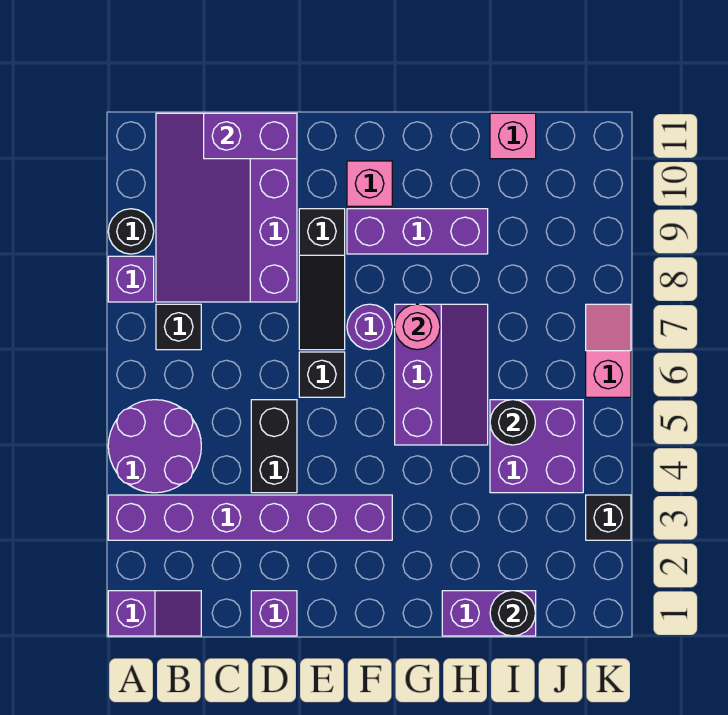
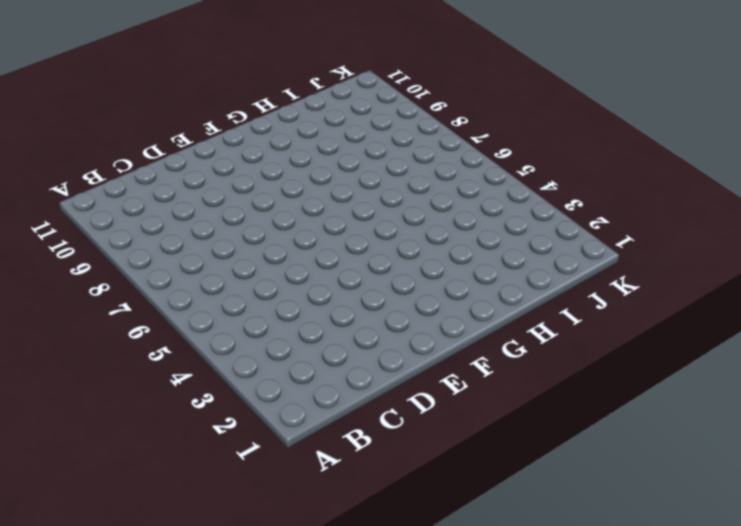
none -> purple 1x2 slope [108,591,201,636]
none -> purple 1x6 brick [108,495,392,540]
none -> purple 2x2 round brick [108,400,201,493]

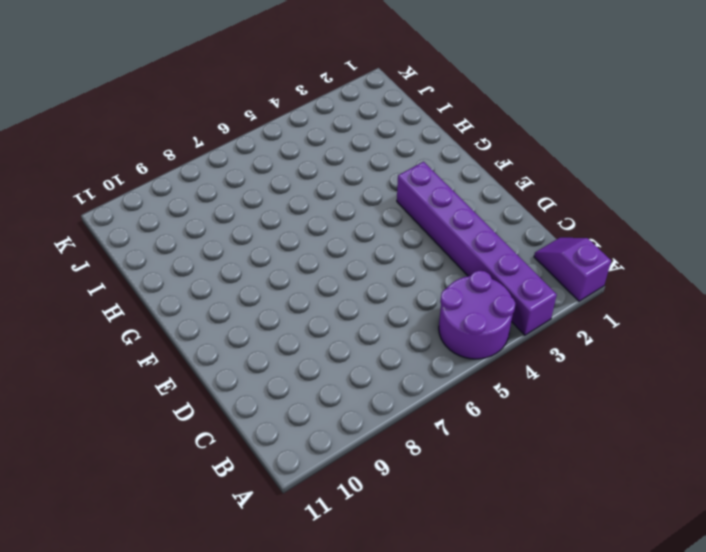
none -> purple 1x1 brick [108,256,154,302]
none -> black 1x1 round brick [108,209,154,254]
none -> black 1x1 brick [156,304,201,350]

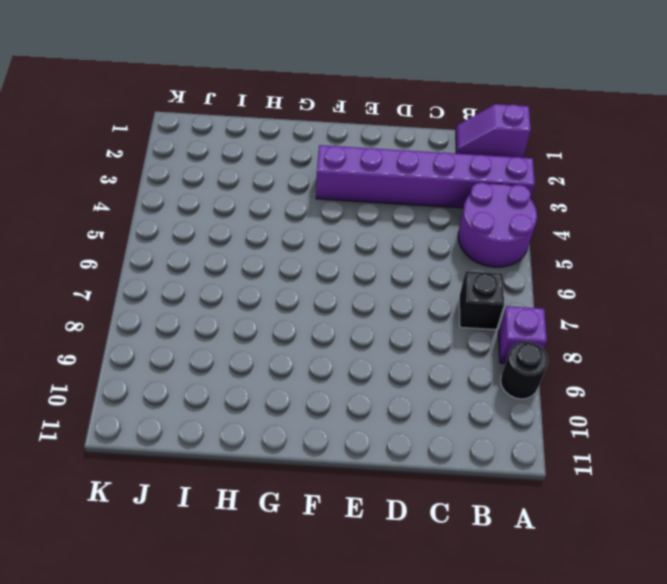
none -> purple 3x4 slope [156,113,297,302]
none -> purple 1x1 brick [251,591,297,636]
none -> black 1x2 brick [251,400,297,493]

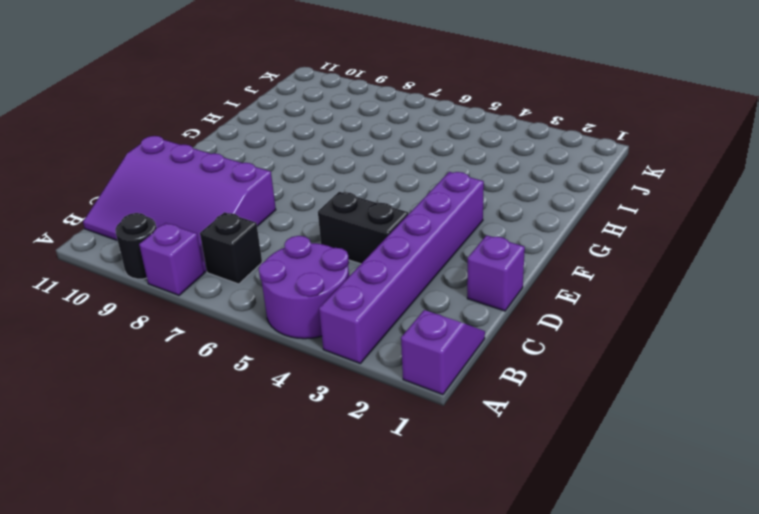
none -> black 1x1 brick [299,352,345,397]
none -> black 1x3 slope [299,209,345,350]
none -> purple 1x1 round brick [347,304,392,350]

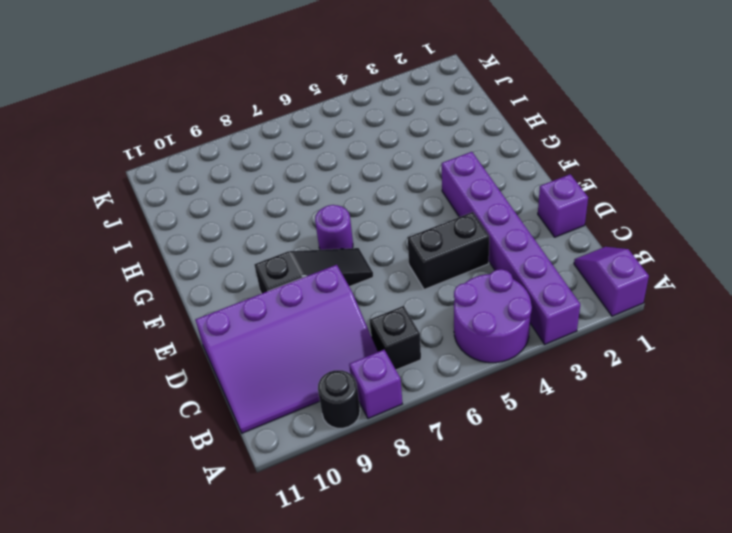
none -> black 1x1 brick [299,352,345,397]
none -> purple 1x3 brick [347,209,488,254]
none -> pink 1x1 brick [347,161,392,206]

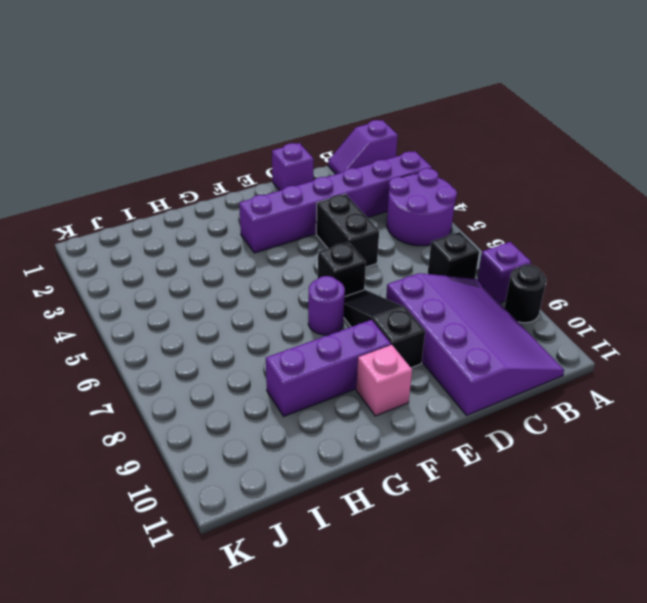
none -> purple 2x3 slope [395,304,488,445]
none -> purple 1x2 brick [442,591,536,636]
none -> purple 2x2 brick [490,400,583,493]

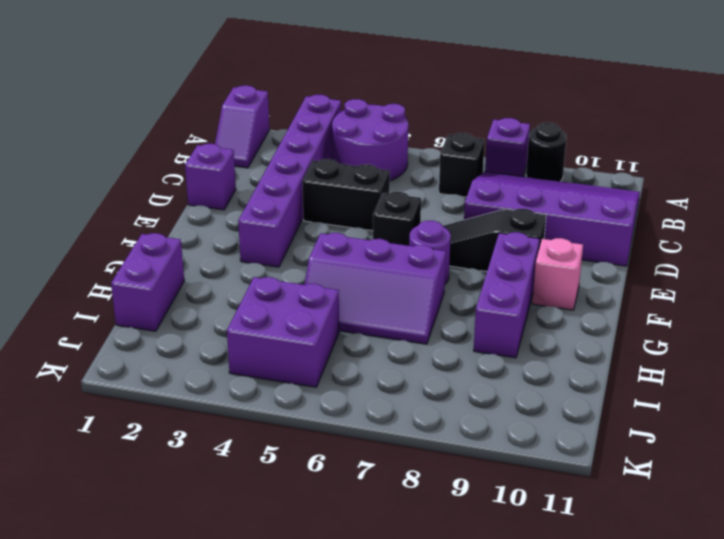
none -> pink 1x1 brick [490,113,536,159]
none -> black 1x1 brick [586,495,631,540]
none -> pink 1x2 slope [586,304,631,397]

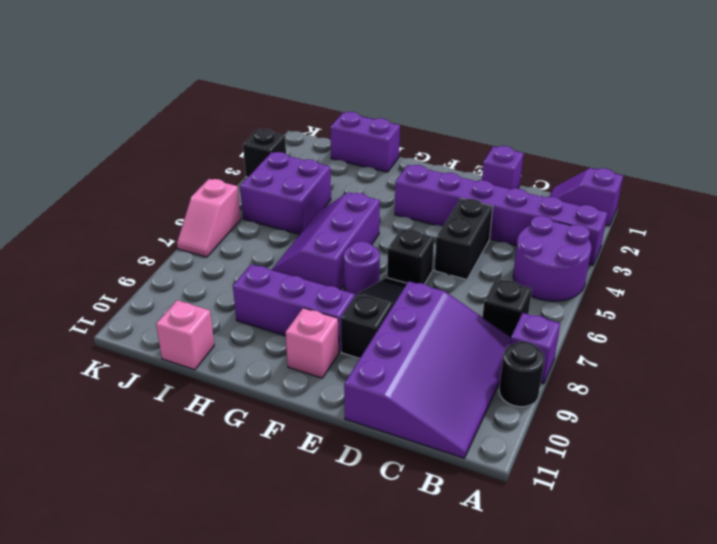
none -> purple 1x2 brick [204,113,297,159]
none -> pink 1x1 round brick [395,304,440,350]
none -> black 1x1 round brick [490,591,536,636]

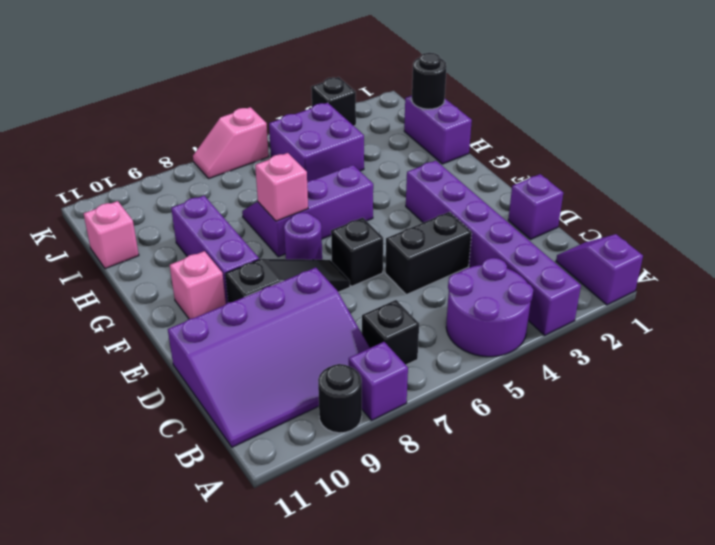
pink 1x1 brick [255,153,308,221] -> pink 1x1 round brick [395,304,440,350]
none -> purple 1x2 brick [204,113,297,159]
none -> black 1x1 round brick [490,400,535,445]

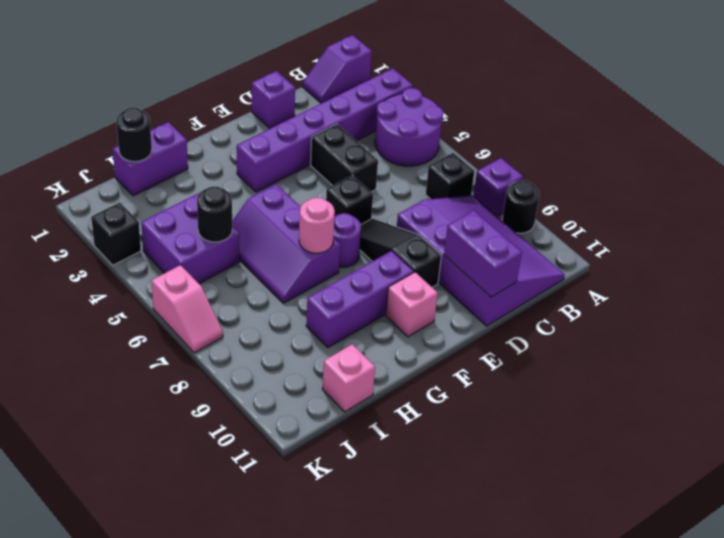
purple 1x2 brick [444,211,522,297] -> purple 1x2 brick turned to [204,113,297,159]

